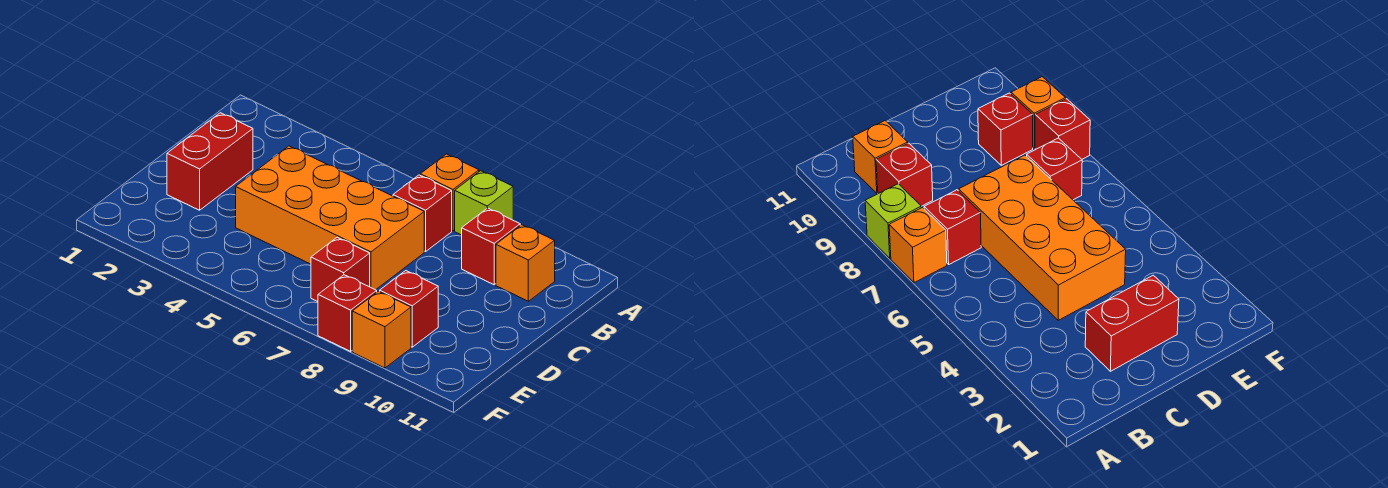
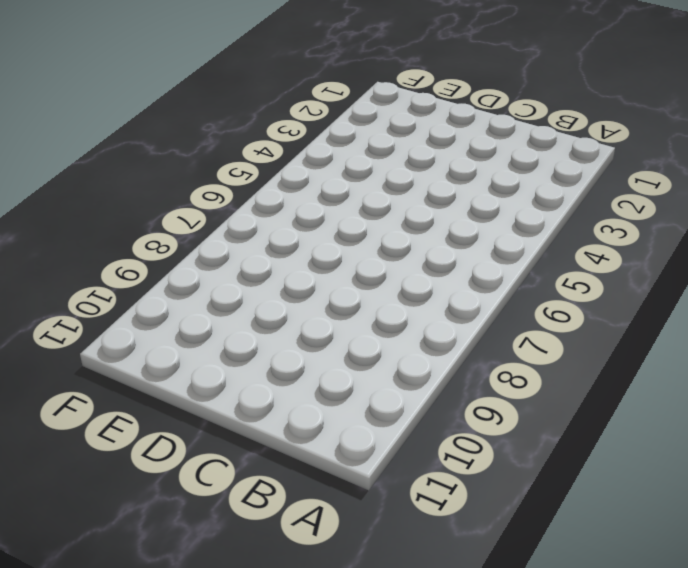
none -> orange 1x1 brick [420,154,479,231]
none -> lime 1x1 brick [455,171,513,235]

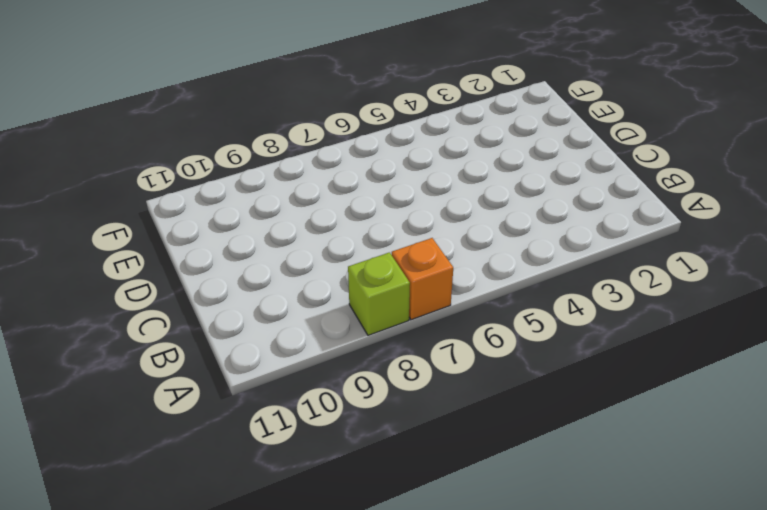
none -> red 1x1 brick [393,175,452,252]
none -> red 1x1 brick [462,208,520,285]

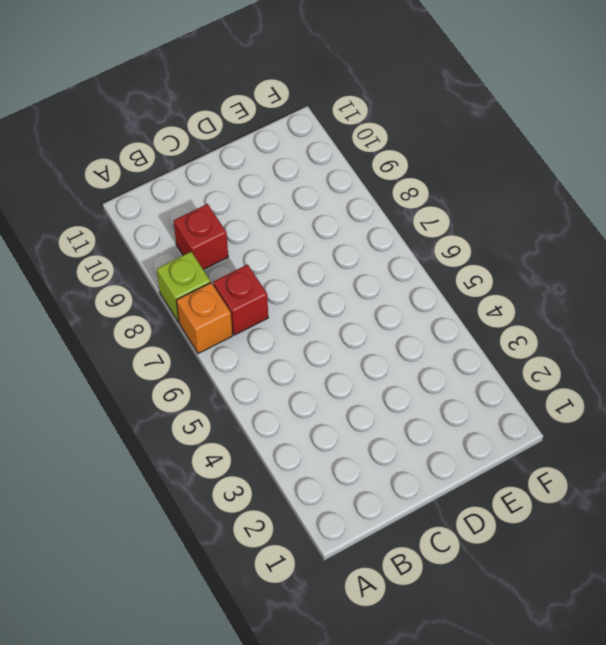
none -> orange 1x1 brick [496,225,555,301]
none -> red 1x2 brick [167,113,253,210]

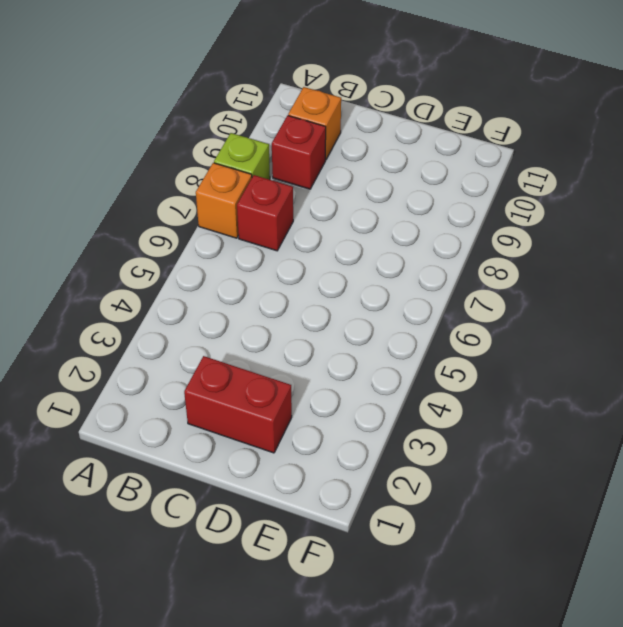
none -> orange 2x4 brick [236,146,424,290]
none -> red 1x1 brick [311,237,370,302]

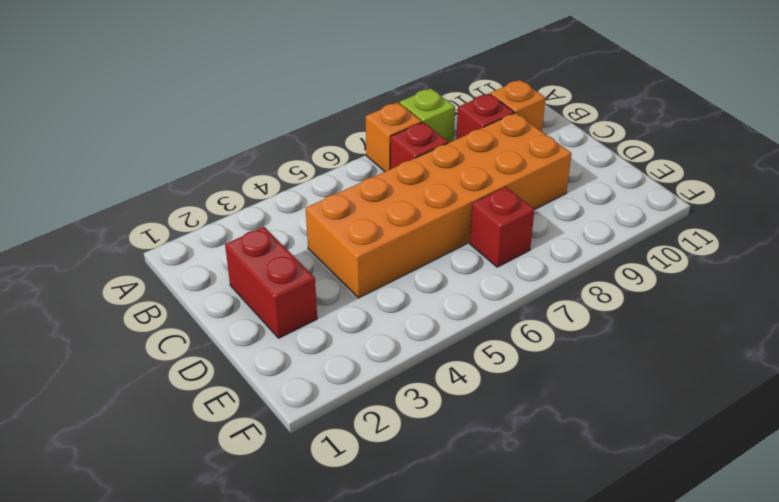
orange 2x6 brick [306,113,572,298] -> orange 2x4 brick [236,146,424,290]
none -> red 1x1 brick [380,271,438,347]
none -> red 1x1 brick [318,275,377,351]

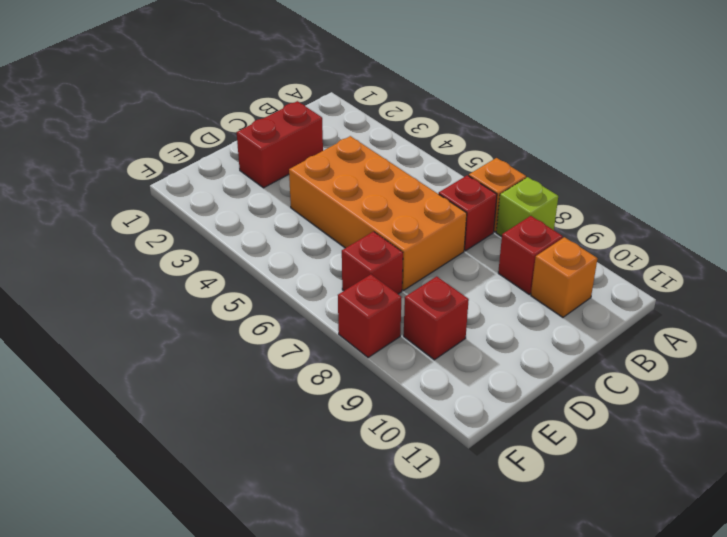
none -> orange 1x1 brick [352,291,411,368]

